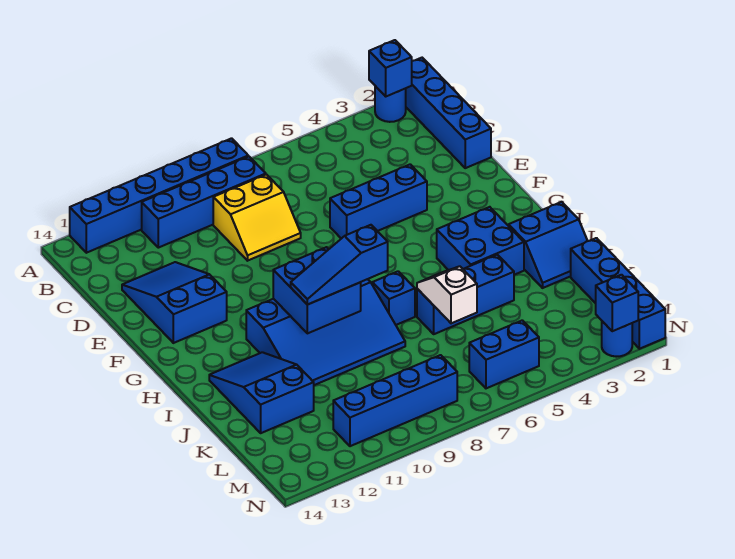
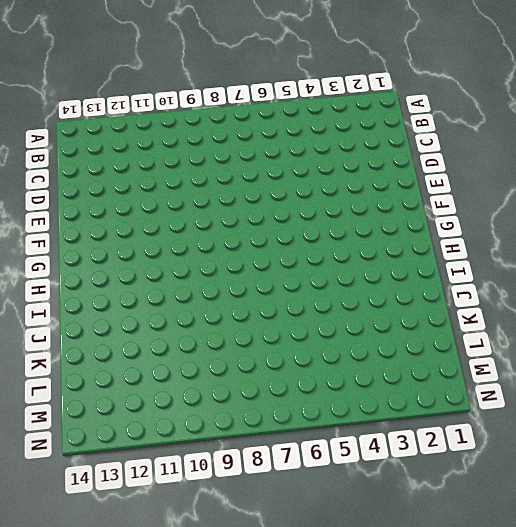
none -> blue 1x4 brick [406,58,491,168]
none -> blue 1x1 round brick [375,86,406,122]
none -> blue 1x6 brick [70,138,248,253]

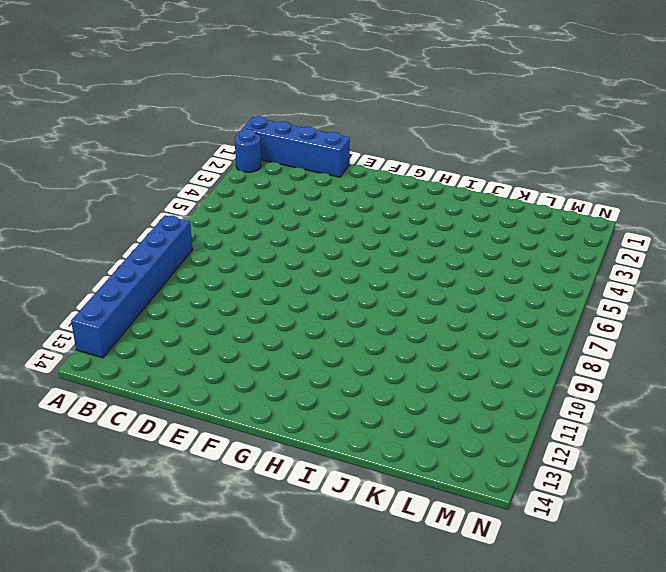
none -> blue 1x4 brick [142,156,266,248]
none -> yellow 2x2 slope [213,175,301,261]
none -> blue 2x3 slope [122,262,227,343]

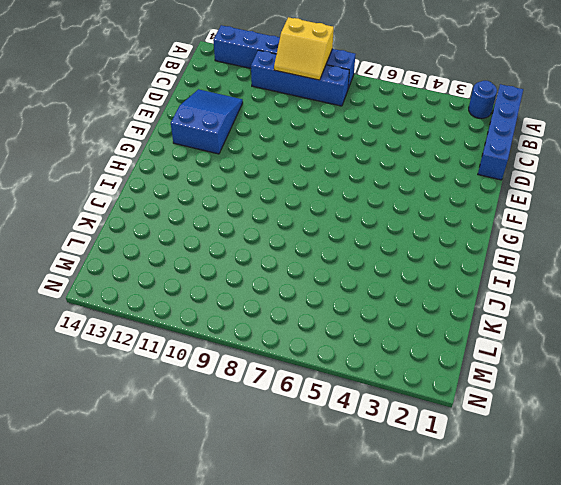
yellow 2x2 slope [274,17,334,80] -> yellow 2x2 slope moved to [213,175,301,261]
none -> blue 1x3 brick [330,164,427,239]
none -> blue 2x2 brick [437,207,524,275]
none -> blue 3x4 slope [246,279,405,385]

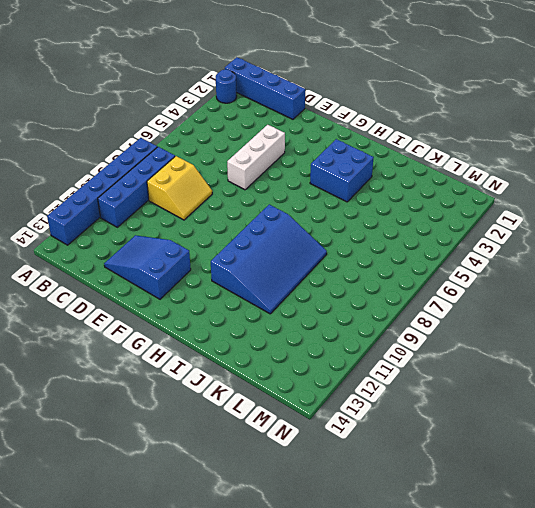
white 1x3 brick [227,125,285,190] -> blue 1x3 brick [330,164,427,239]
none -> blue 2x2 slope [509,202,587,288]
none -> blue 1x1 brick [372,271,415,325]
none -> blue 2x3 slope [209,352,314,433]

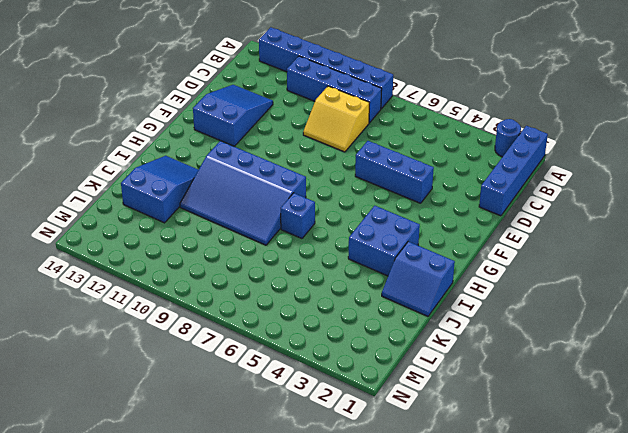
none -> blue 1x3 brick [417,255,514,334]
none -> blue 1x4 brick [571,238,665,349]
none -> blue 1x2 brick [469,320,539,388]

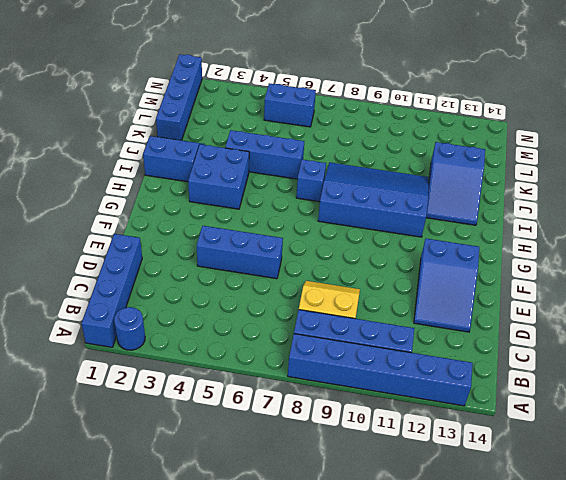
none -> blue 1x4 brick [333,355,457,446]
none -> blue 1x1 round brick [602,321,632,357]
none -> blue 1x1 brick [369,40,412,96]

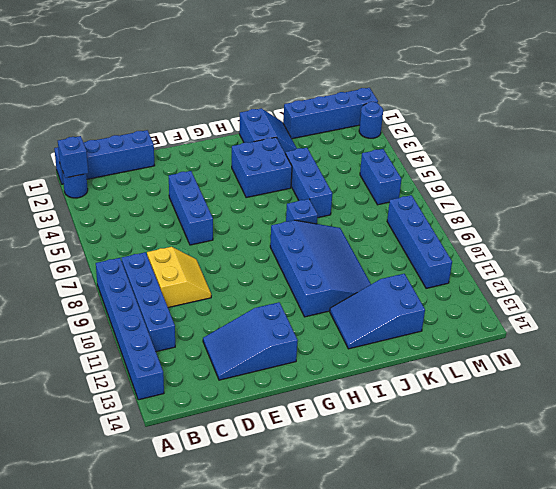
none -> blue 2x2 brick [273,247,361,333]
none -> white 1x2 slope [417,266,477,323]
none -> blue 1x1 brick [596,275,638,331]

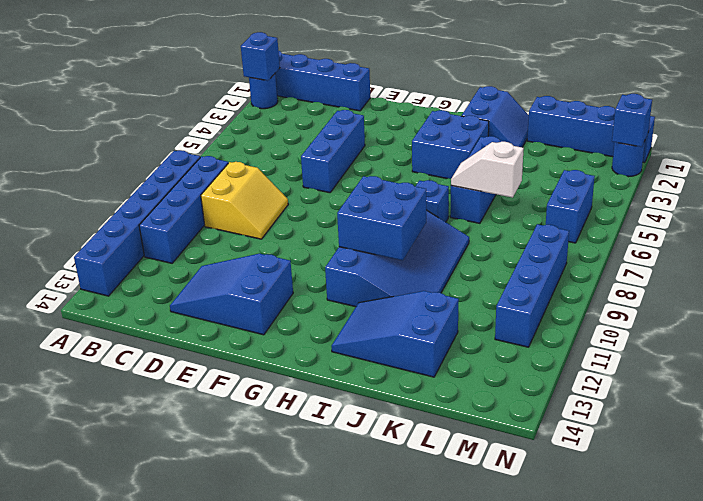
none -> blue 1x3 slope [291,225,388,305]

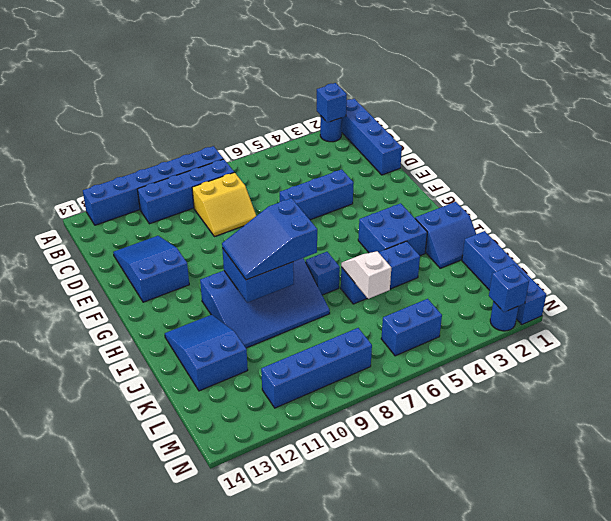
blue 2x3 slope [222,198,317,280] -> blue 1x3 slope [291,225,388,305]

